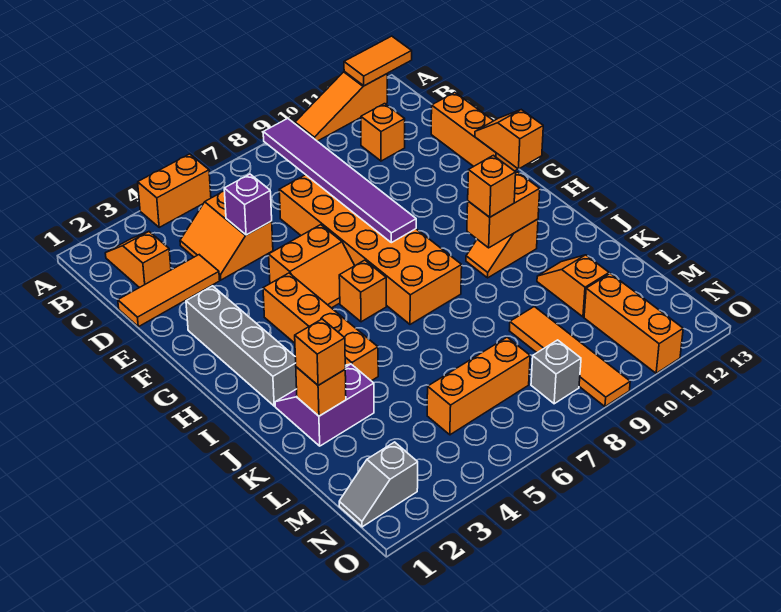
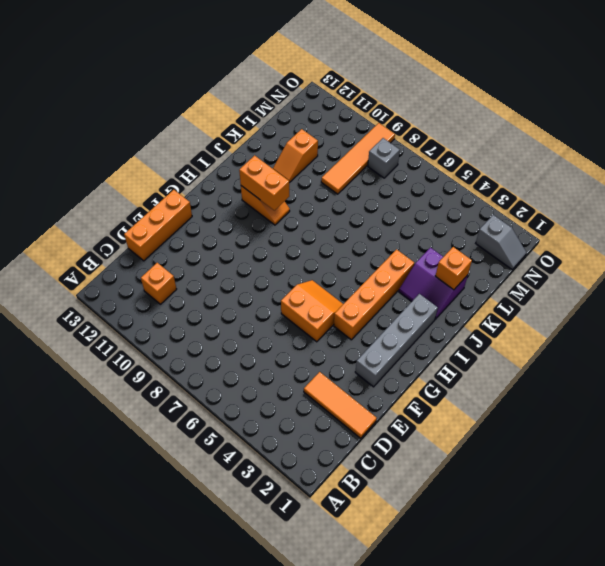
none -> orange 1x2 brick [138,154,211,227]
none -> orange 1x3 slope [295,71,387,141]
none -> orange 1x2 slope [105,232,171,288]

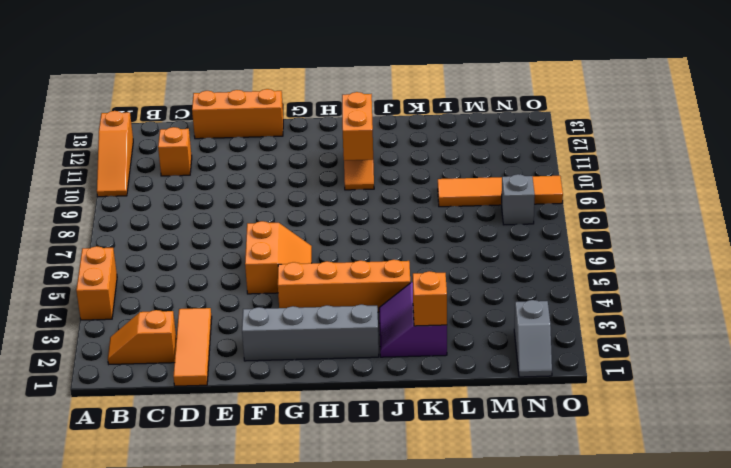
none -> orange 2x2 slope [180,191,273,280]
none -> orange 2x6 brick [279,175,462,324]
none -> orange 1x1 brick [339,260,386,322]

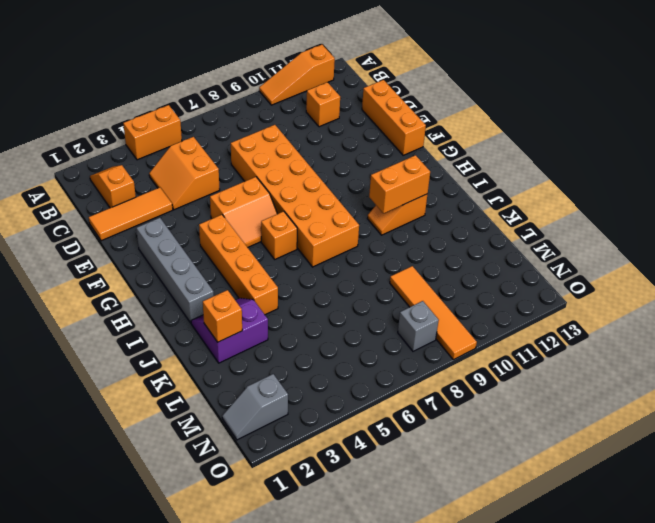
none -> orange 1x2 slope [537,255,609,317]
none -> orange 1x3 brick [427,337,530,435]
none -> orange 1x3 brick [584,273,683,373]

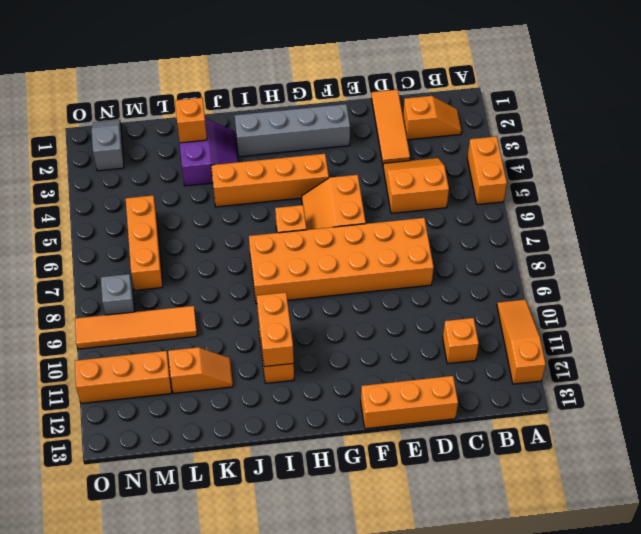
none -> orange 1x2 tile [344,36,412,86]
none -> purple 1x6 tile [263,119,416,243]
none -> purple 1x1 brick [224,174,272,235]

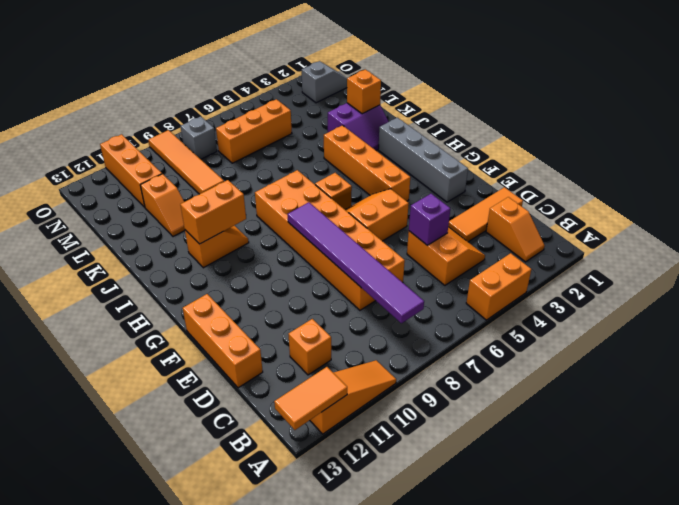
none -> orange 1x2 slope [475,110,543,169]
none -> orange 1x1 brick [468,155,516,217]
none -> orange 1x1 brick [295,319,345,385]

